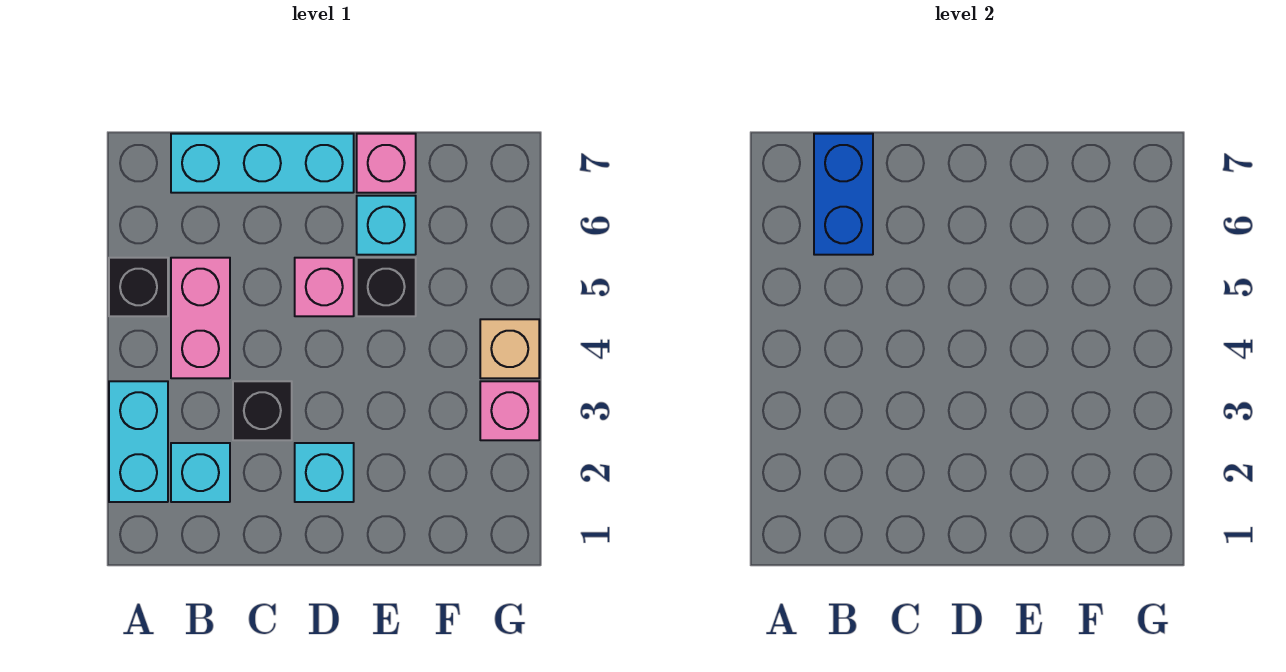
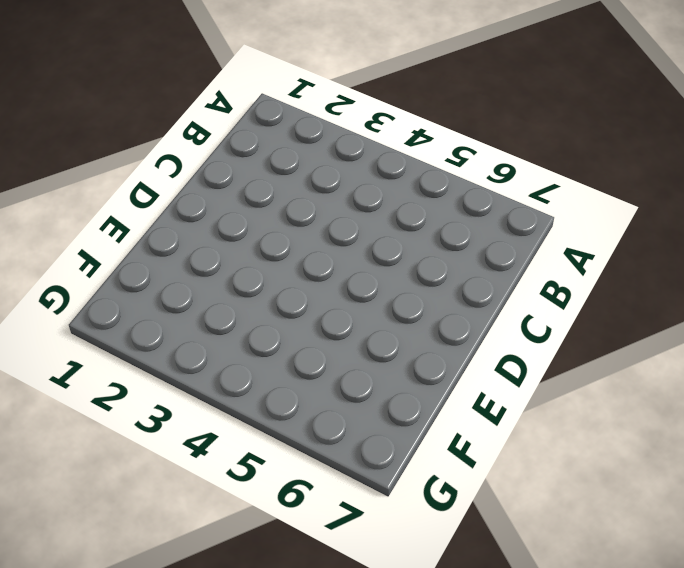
none -> cyan 1x2 brick [109,381,168,502]
none -> black 1x1 brick [109,258,168,316]
none -> cyan 1x1 brick [171,443,230,502]

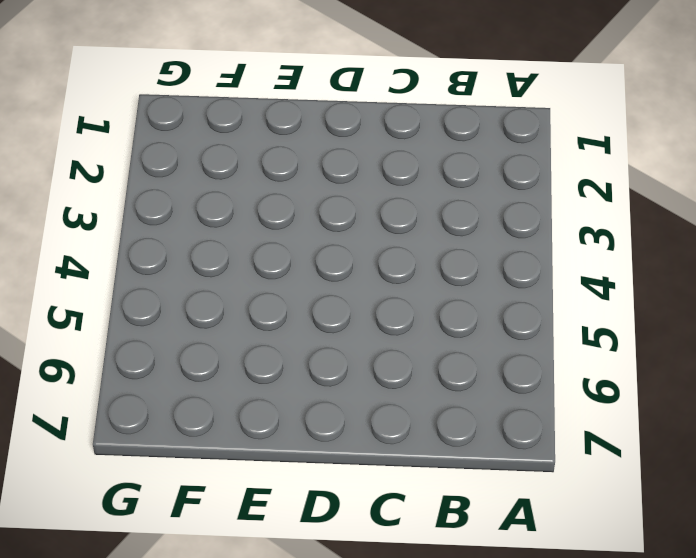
none -> cyan 1x2 brick [109,381,168,502]
none -> black 1x1 brick [109,258,168,316]
none -> cyan 1x1 brick [171,443,230,502]

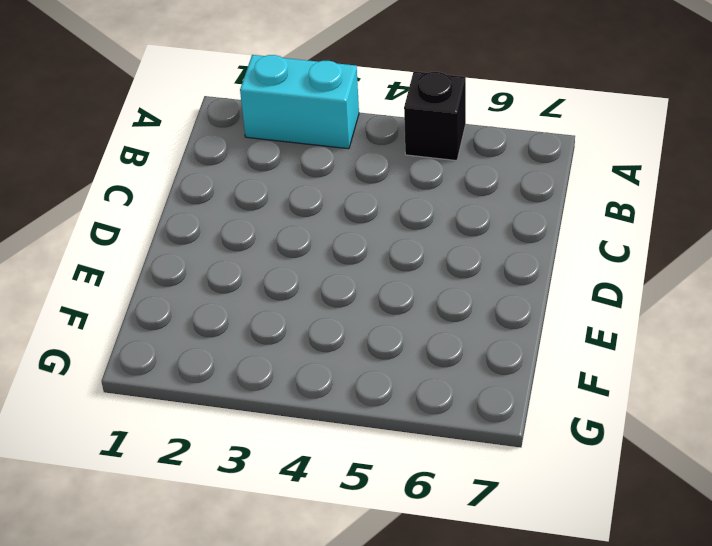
none -> cyan 1x1 brick [171,443,230,502]
none -> pink 1x2 brick [171,258,230,378]
none -> cyan 1x3 brick [171,134,354,193]

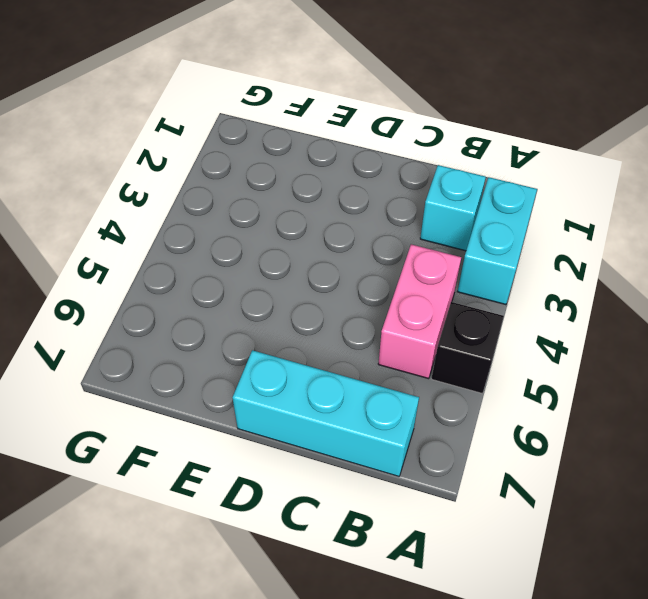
none -> black 1x1 brick [233,381,292,440]
none -> cyan 1x1 brick [295,443,354,502]
none -> pink 1x1 brick [295,258,354,316]

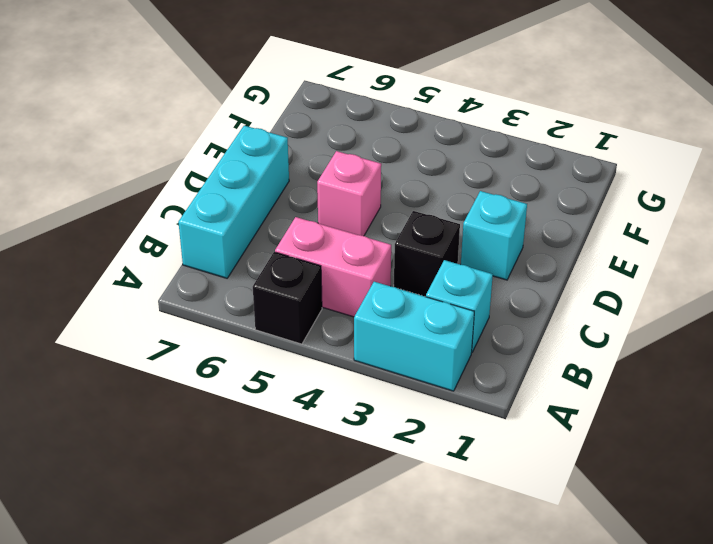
none -> black 1x1 brick [357,258,416,316]
none -> cyan 1x1 brick [357,196,416,255]
none -> pink 1x1 brick [357,134,416,193]

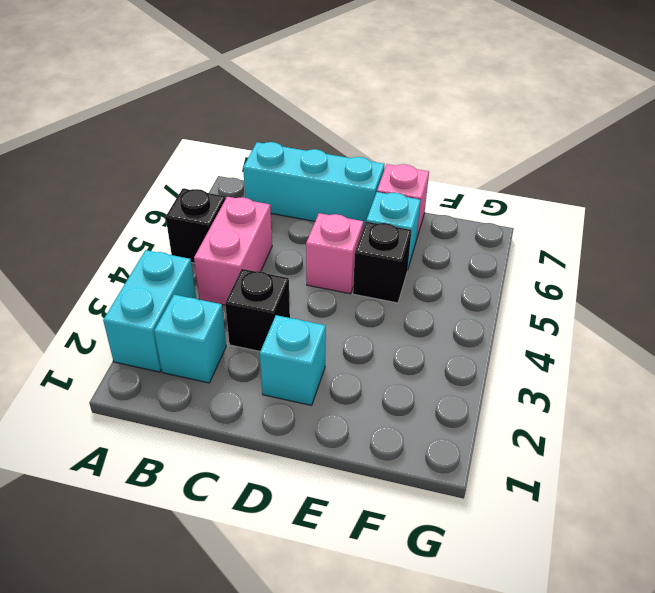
none -> pink 1x1 brick [480,381,539,440]
none -> tan 1x1 brick [480,319,539,378]
none -> blue 1x2 brick [814,134,873,255]

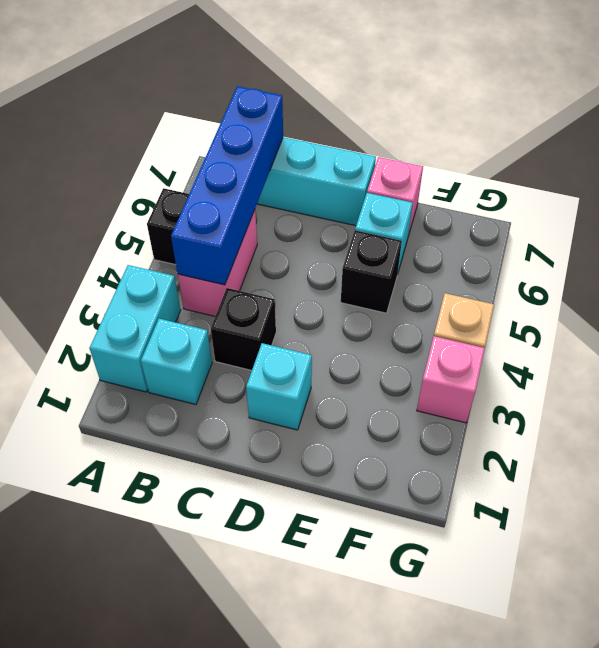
blue 1x4 brick [171,86,283,285] -> blue 1x2 brick [814,134,873,255]
none -> pink 1x1 brick [295,258,354,316]

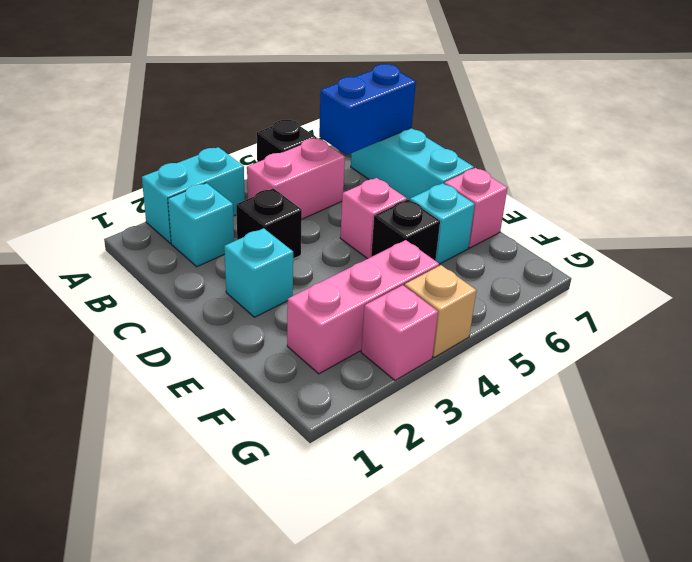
pink 1x3 brick [287,240,439,374] -> none

